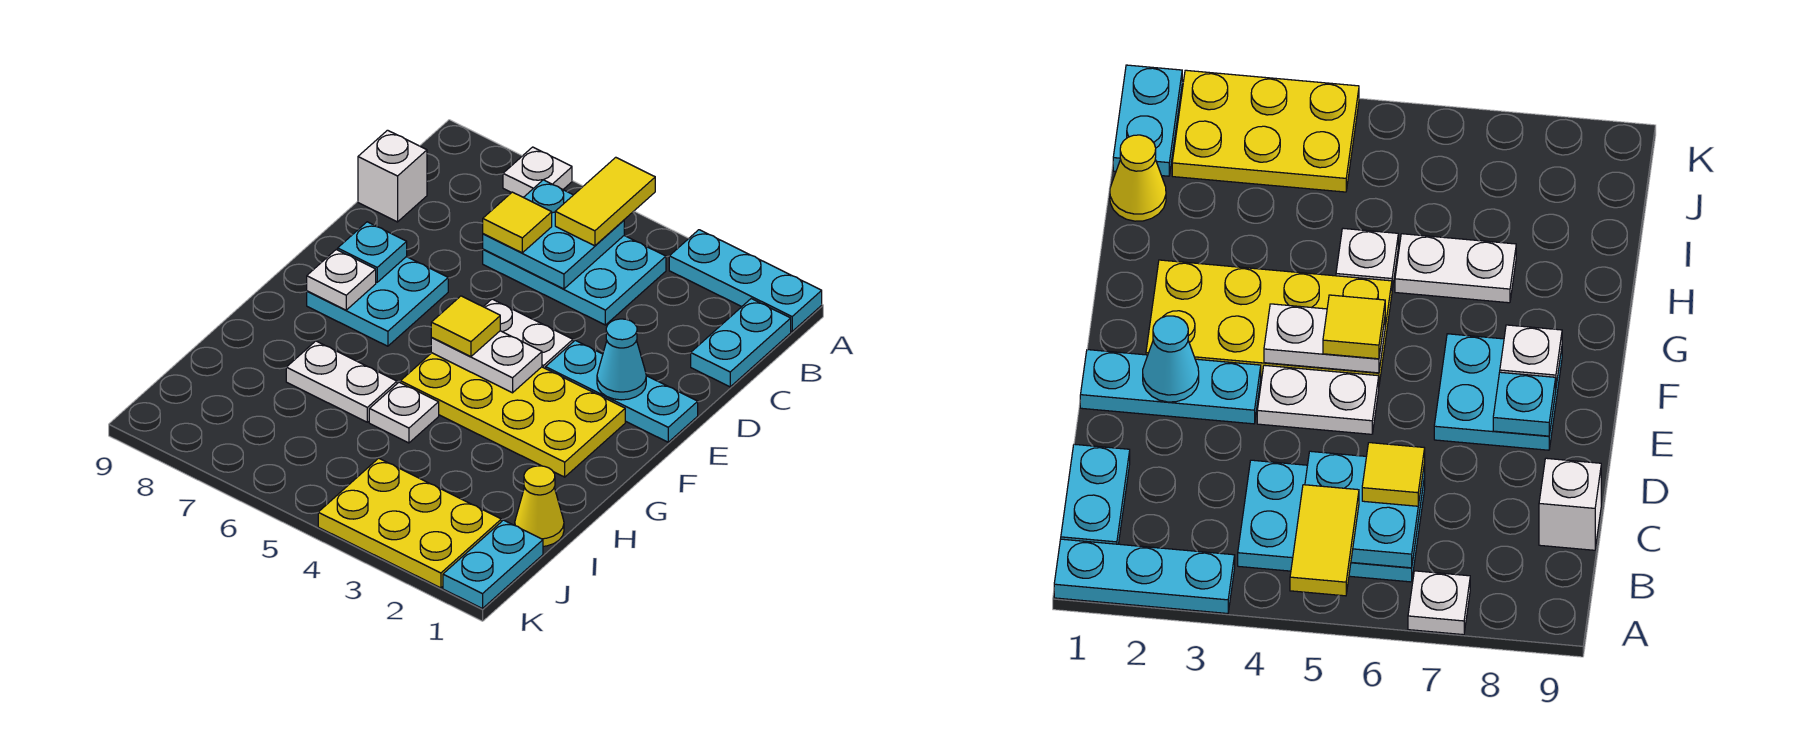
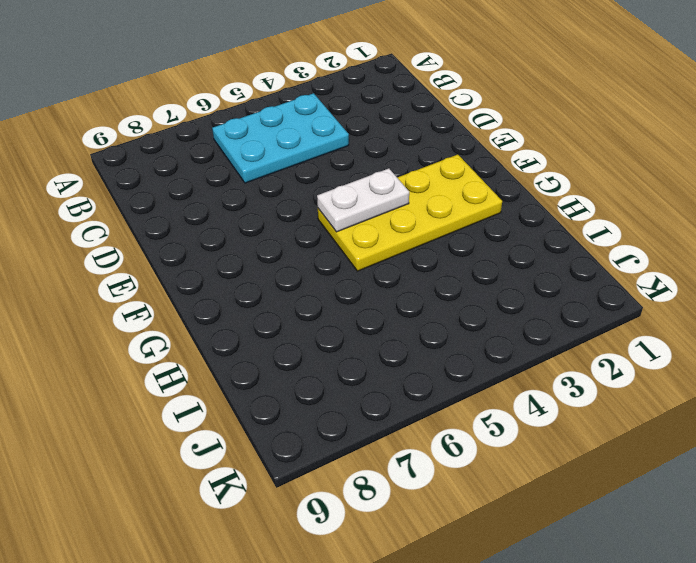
none -> cyan 1x3 plate [669,230,822,331]
none -> white 1x1 plate [503,147,572,197]
none -> cyan 1x2 plate [691,299,791,387]

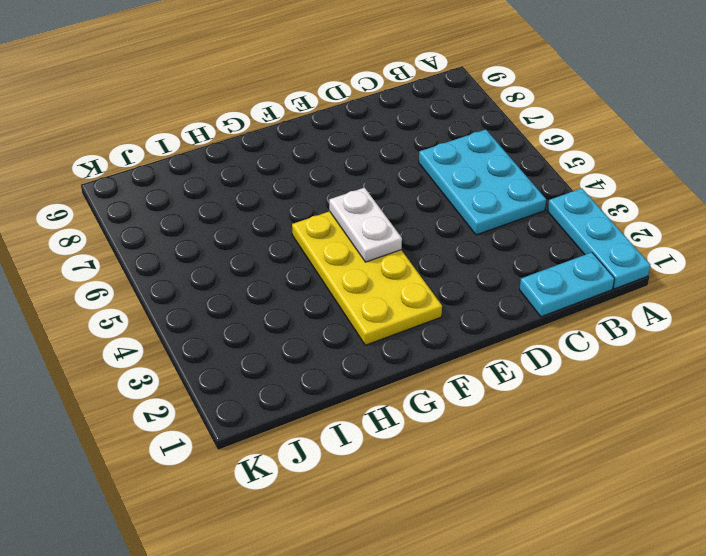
none -> white 1x1 plate [503,147,572,197]
none -> white 1x1 brick [358,130,427,222]
none -> cyan 1x3 plate [546,340,698,442]

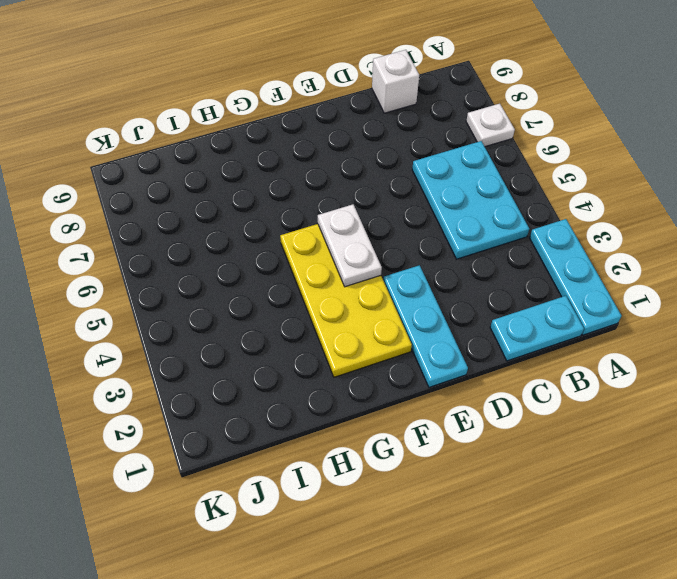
none -> white 1x2 plate [483,299,573,369]
none -> cyan 2x2 plate [307,257,448,346]
none -> white 1x1 plate [369,382,439,443]

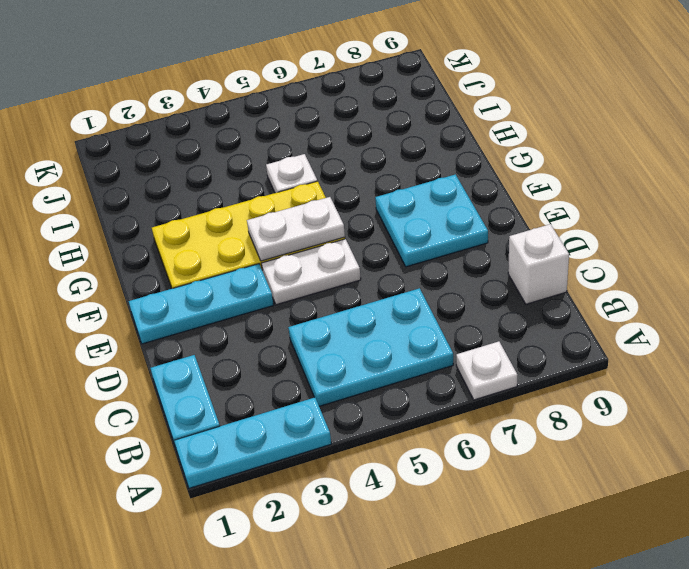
none -> white 1x2 plate [286,341,397,422]
none -> yellow 1x1 cone [515,466,564,546]
none -> cyan 1x2 plate [443,520,543,609]

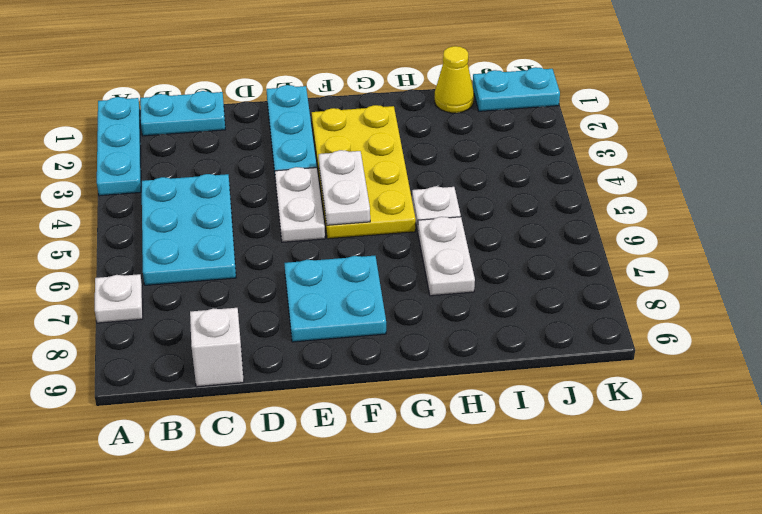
none -> yellow 2x3 plate [318,458,501,588]
none -> cyan 2x2 plate [483,180,624,289]
none -> cyan 1x1 cone [597,319,646,400]

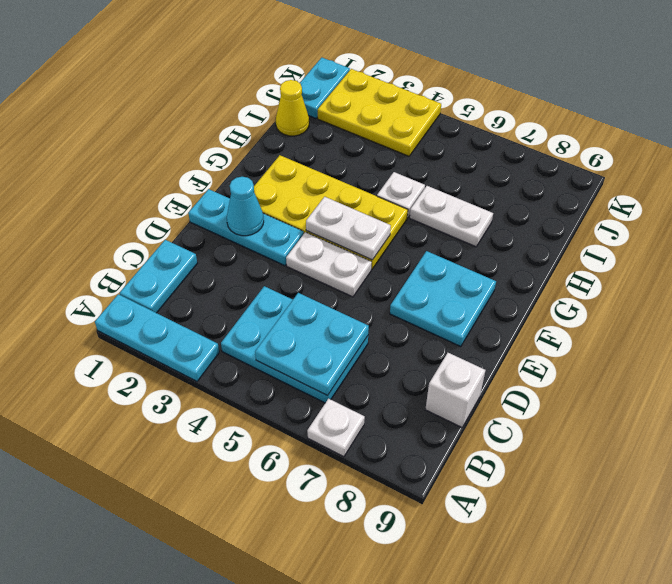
none -> cyan 1x1 plate [338,222,407,282]
none -> white 1x1 plate [307,250,376,310]
none -> yellow 1x2 tile [555,157,655,246]

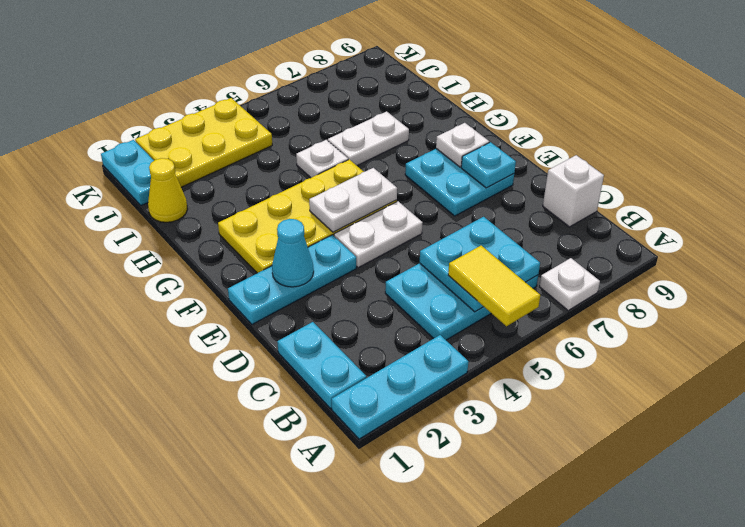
none -> yellow 1x1 tile [483,192,552,253]
none -> yellow 1x1 tile [431,296,500,357]

